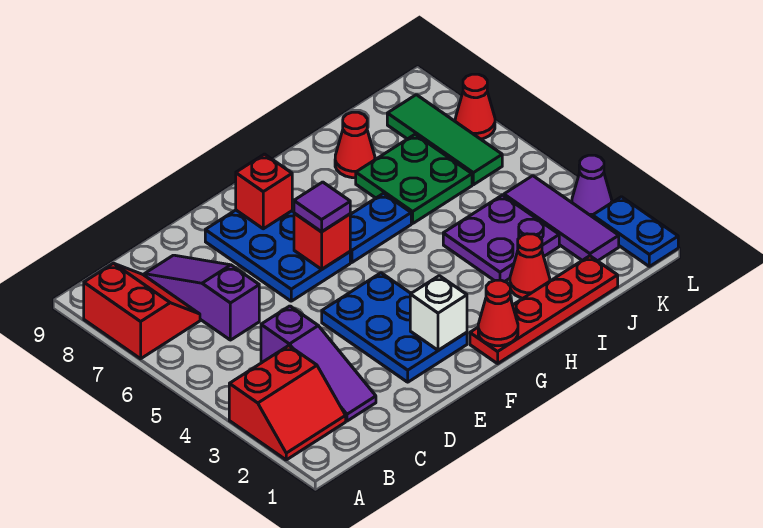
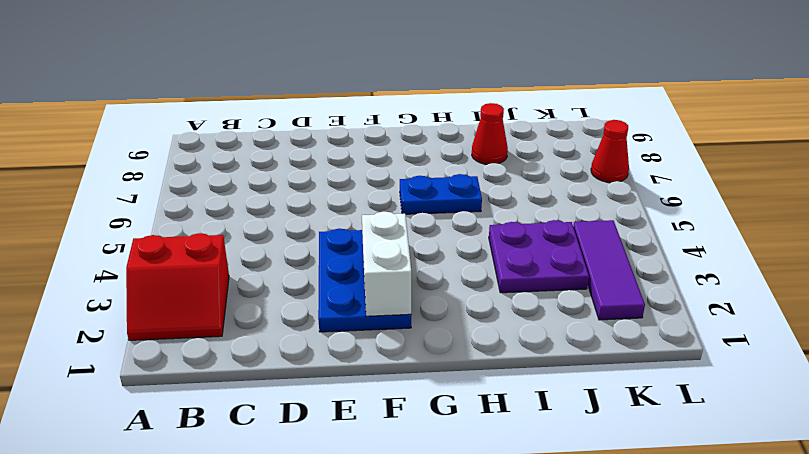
white 1x2 brick [362,212,411,316] -> white 1x1 brick [410,276,467,350]
none -> red 2x2 slope [84,263,200,359]
none -> purple 1x3 slope [261,306,376,421]
none -> purple 1x3 slope [144,255,259,340]

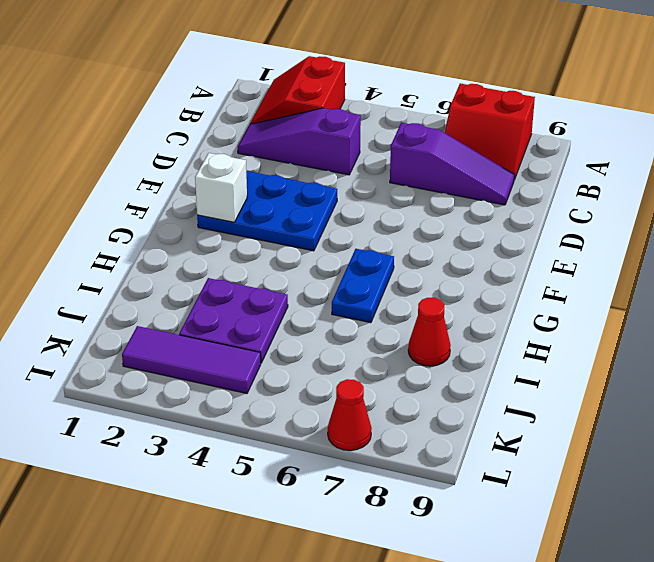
none -> blue 2x3 plate [205,210,350,301]
none -> red 1x4 plate [470,256,618,364]
none -> red 1x1 cone [510,234,550,298]

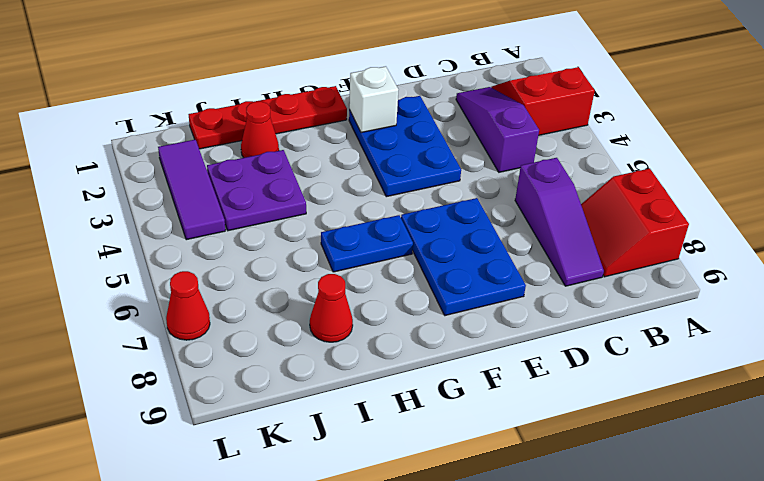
none -> green 2x2 plate [356,134,472,223]
none -> green 1x3 tile [387,95,502,185]
none -> blue 1x2 plate [593,197,678,266]

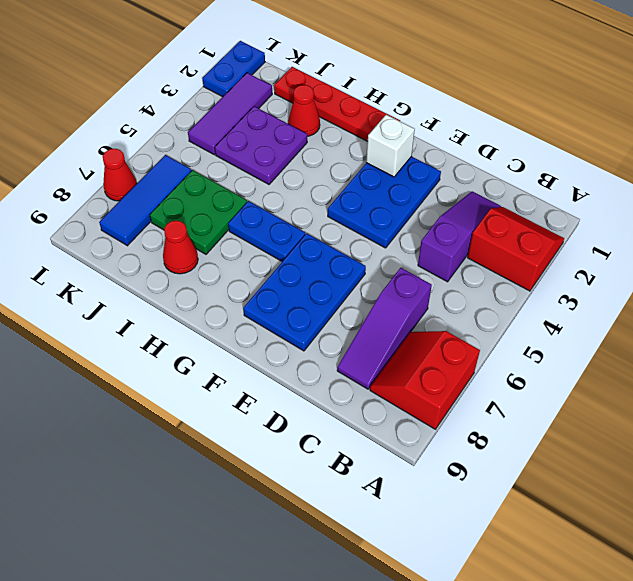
blue 1x3 tile [99,155,192,246] -> green 1x3 tile [387,95,502,185]
none -> purple 1x1 cone [572,155,612,217]
none -> red 1x1 brick [294,213,350,269]
none -> red 1x1 brick [236,154,292,229]

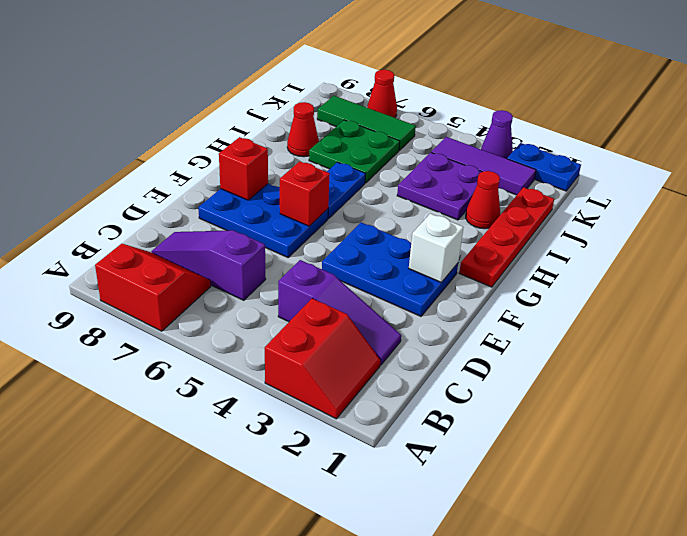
none -> red 1x1 cone [478,280,518,346]
none -> purple 1x1 tile [294,182,350,232]

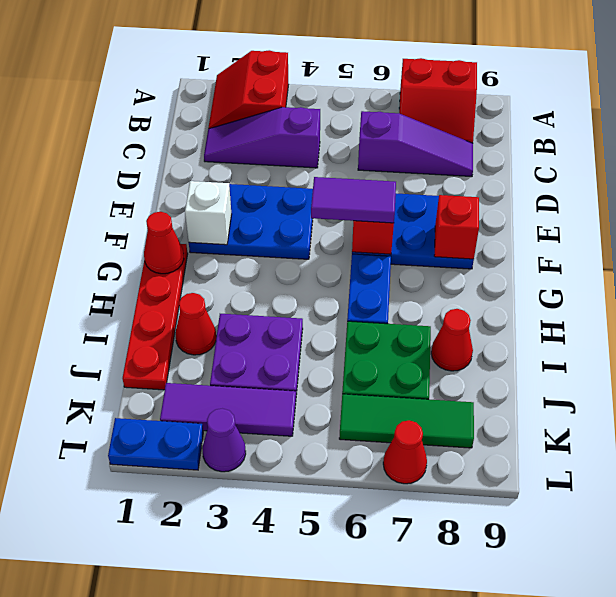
purple 1x2 tile [311,177,396,223] -> purple 1x1 tile [294,182,350,232]

